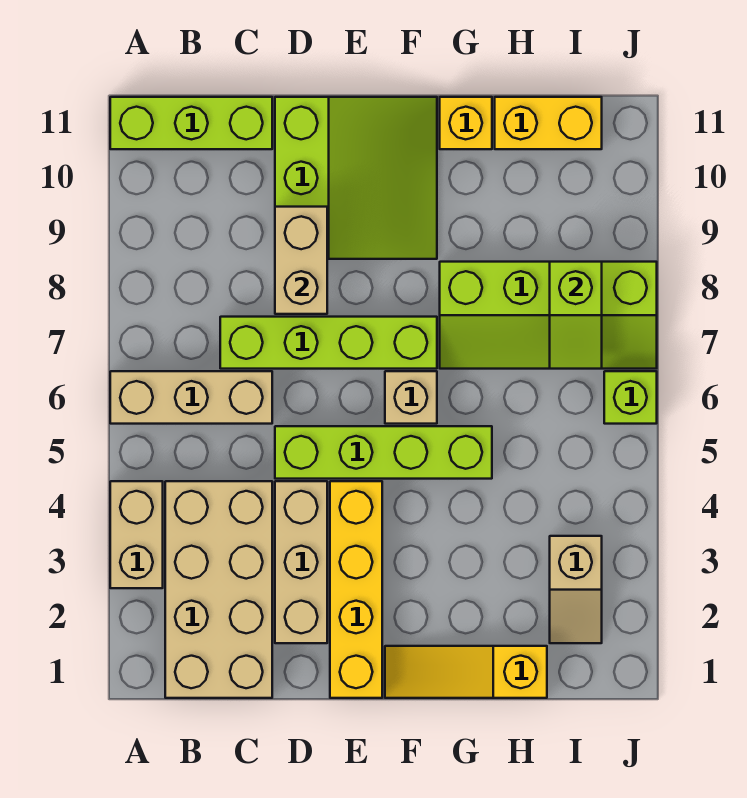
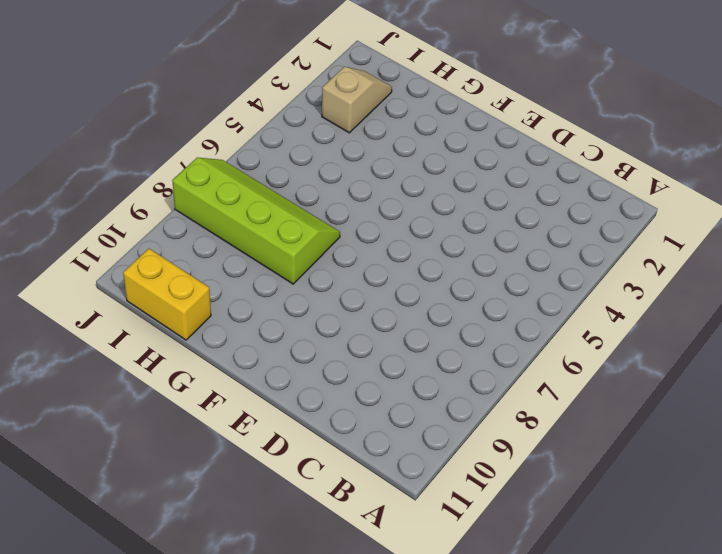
none -> tan 1x2 brick [110,481,163,588]
none -> tan 1x3 brick [110,371,272,424]
none -> lime 1x3 brick [110,97,272,149]

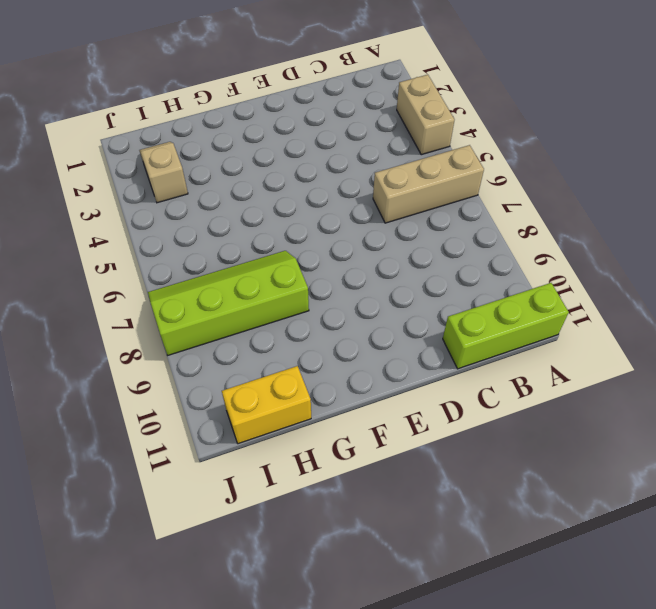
none -> tan 2x4 brick [165,481,272,698]
none -> lime 1x4 brick [220,317,437,369]
none -> tan 1x3 brick [275,481,327,643]

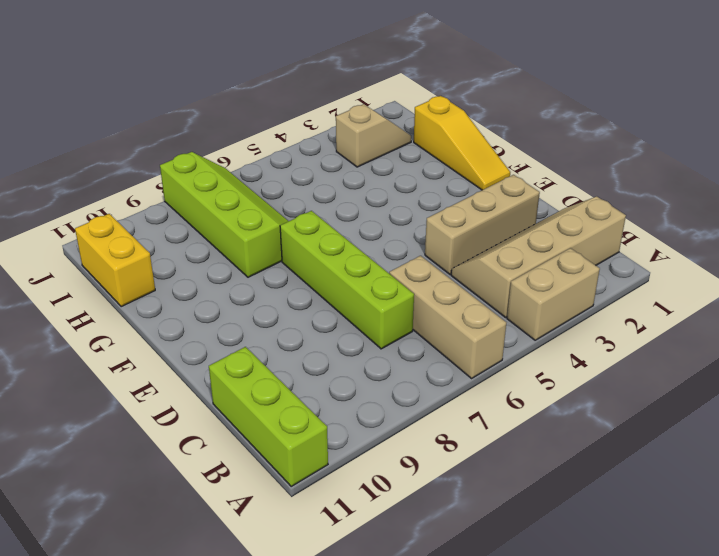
tan 2x4 slope [451,197,626,317] -> tan 2x4 brick [165,481,272,698]
none -> lime 1x4 brick [275,426,492,479]
none -> lime 3x3 slope [275,97,437,259]
none -> yellow 1x4 brick [330,481,382,698]

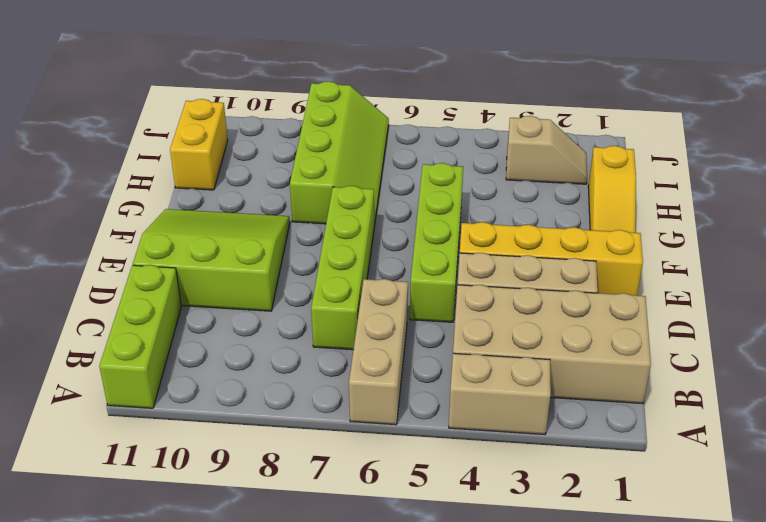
none -> tan 1x1 brick [385,371,437,424]
none -> yellow 1x1 brick [440,97,492,149]
none -> lime 1x1 brick [604,371,657,424]

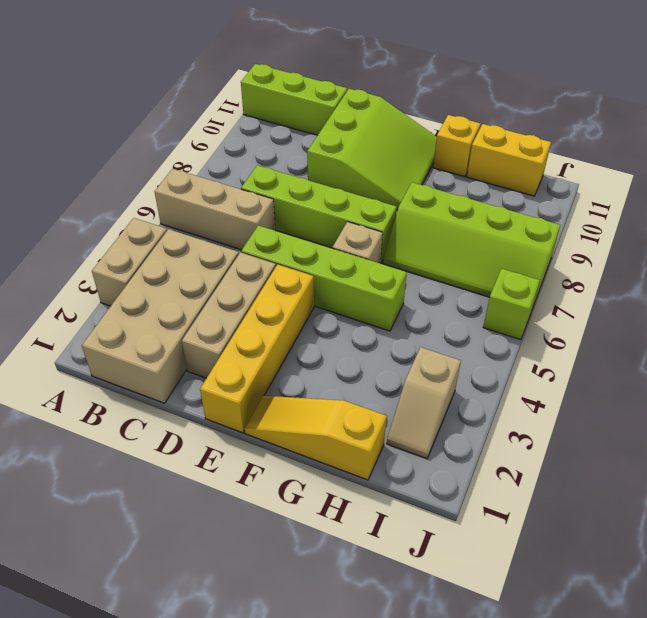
none -> tan 1x2 brick [275,207,327,314]
none -> lime 1x2 slope [550,262,602,369]

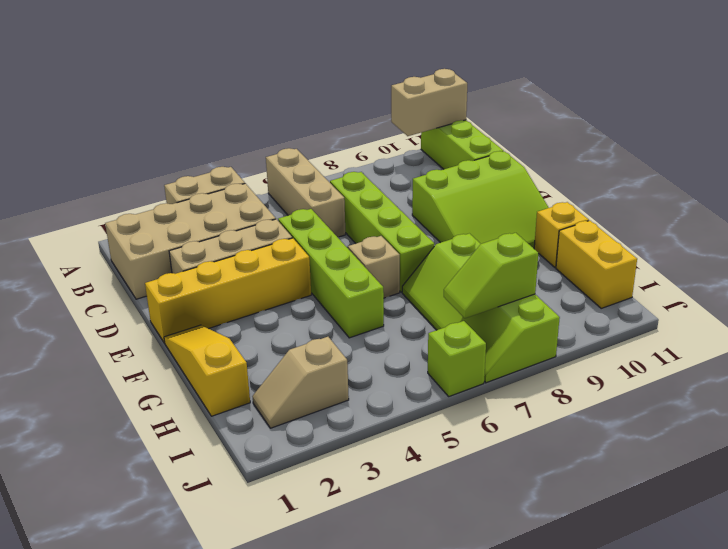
tan 1x2 brick [391,69,467,136] -> tan 1x2 brick moved to [275,207,327,314]

